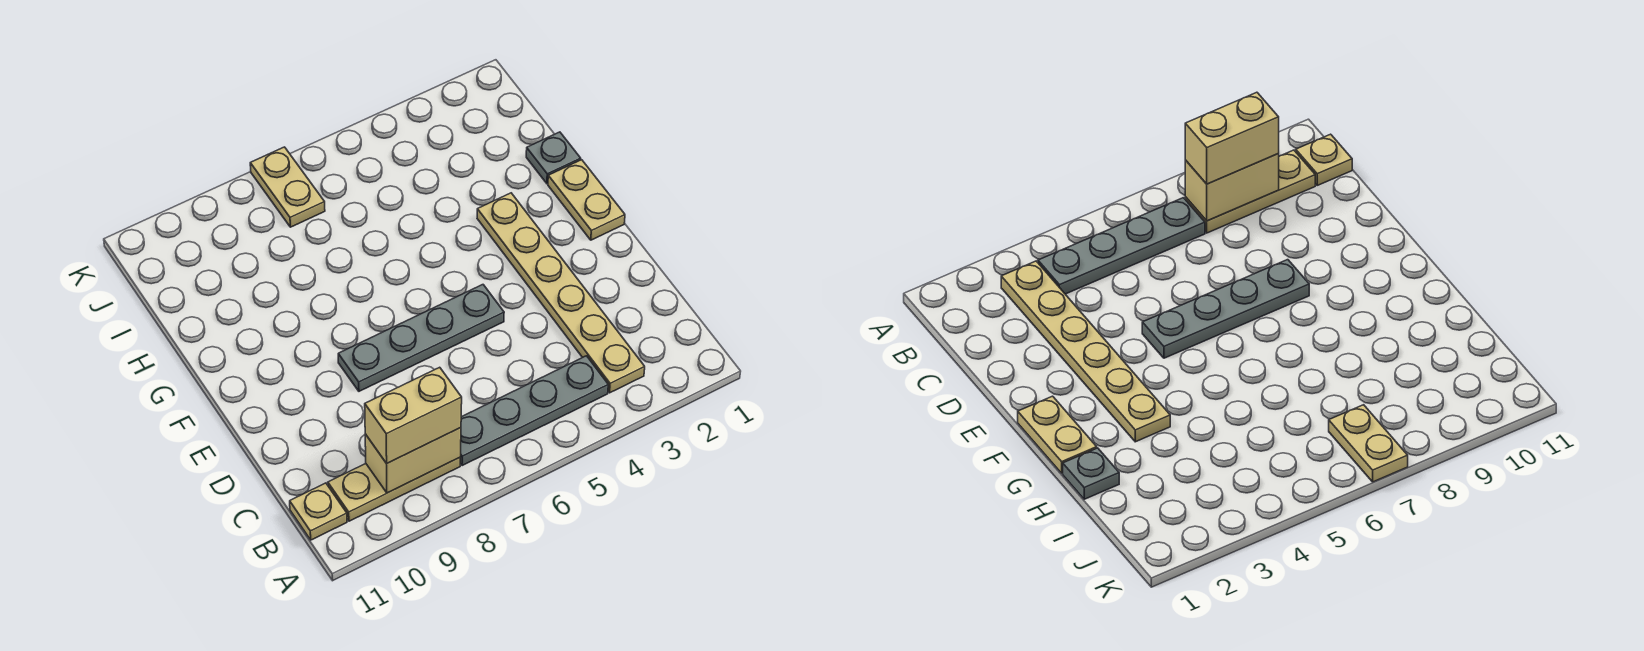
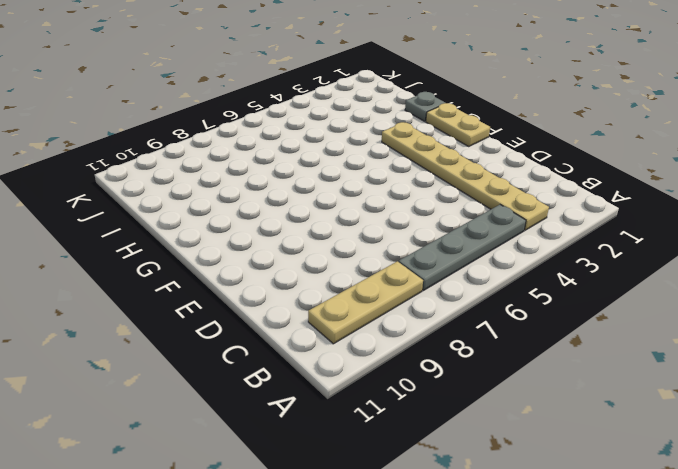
none -> tan 1x1 plate [290,483,347,540]
none -> grey 1x4 plate [338,285,504,391]

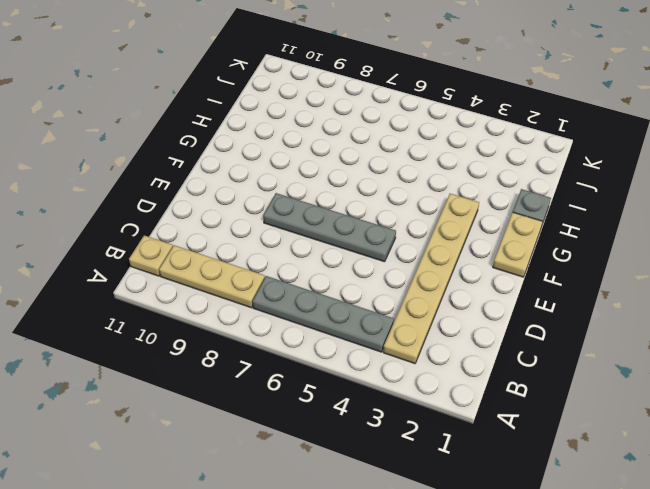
none -> tan 1x2 plate [250,147,325,227]
none -> tan 1x2 brick [365,428,461,493]

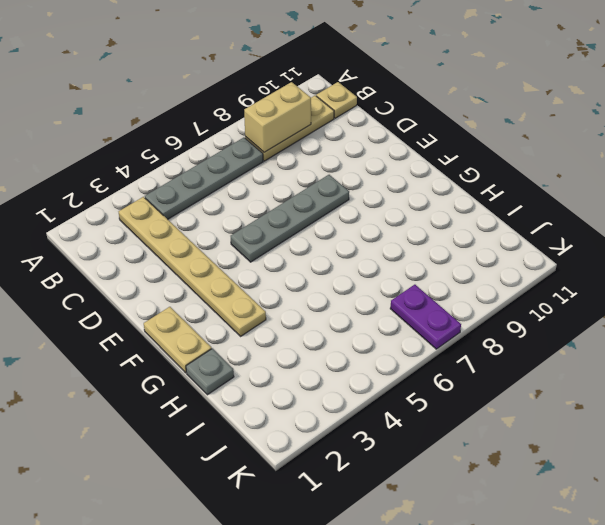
purple 1x2 plate [390,285,461,349] -> tan 1x2 plate [250,147,325,227]
none -> tan 1x2 brick [365,367,462,464]

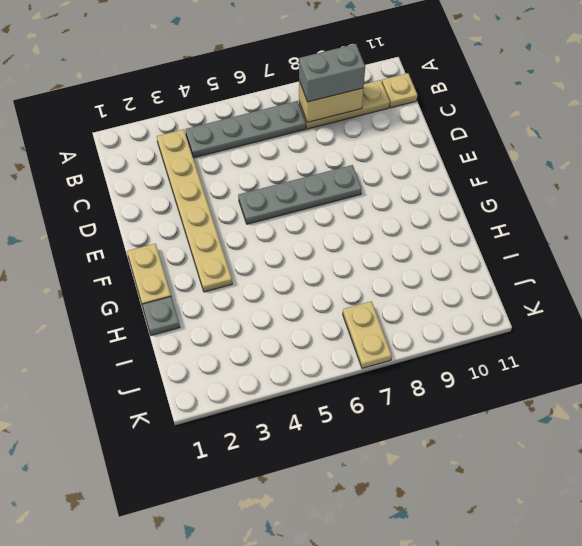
grey 1x2 brick [299,44,365,102] -> tan 1x2 brick [365,367,462,464]

